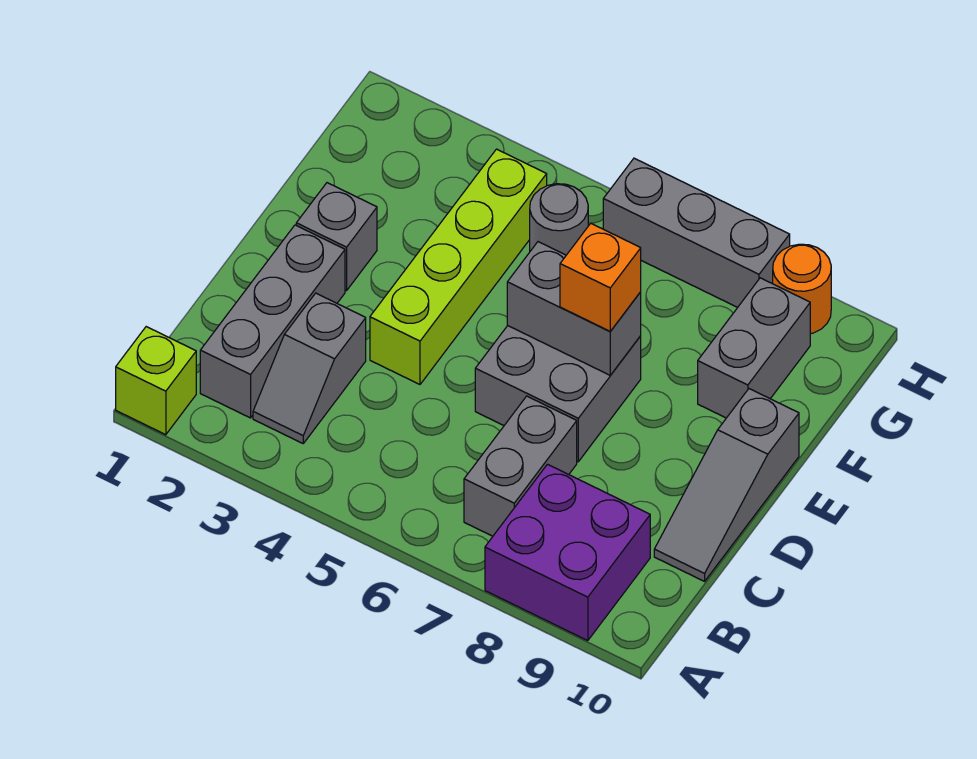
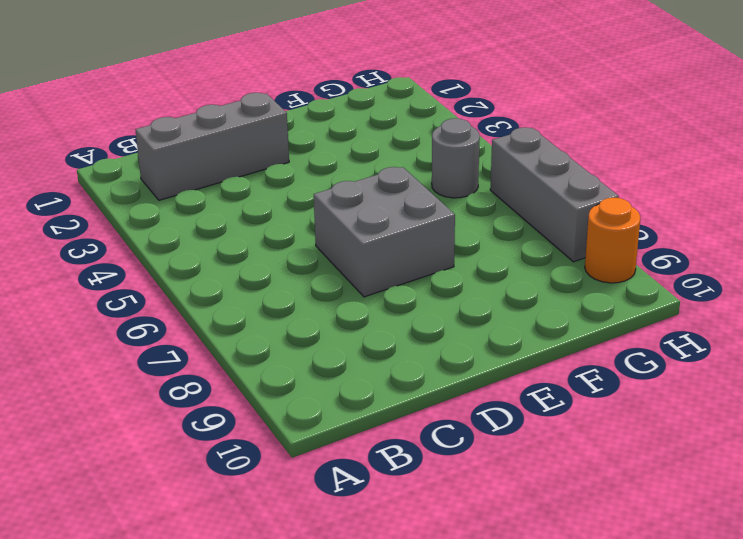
none -> lime 1x1 brick [116,327,196,435]
none -> purple 2x2 brick [485,464,650,641]
none -> grey 1x2 slope [253,293,366,443]

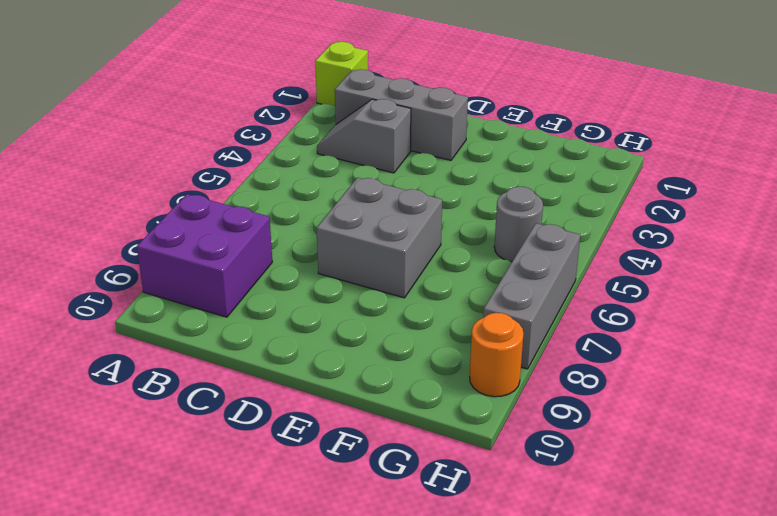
none -> grey 1x2 brick [464,396,577,536]
none -> grey 1x3 slope [654,389,799,581]
none -> lime 1x4 brick [370,149,547,384]

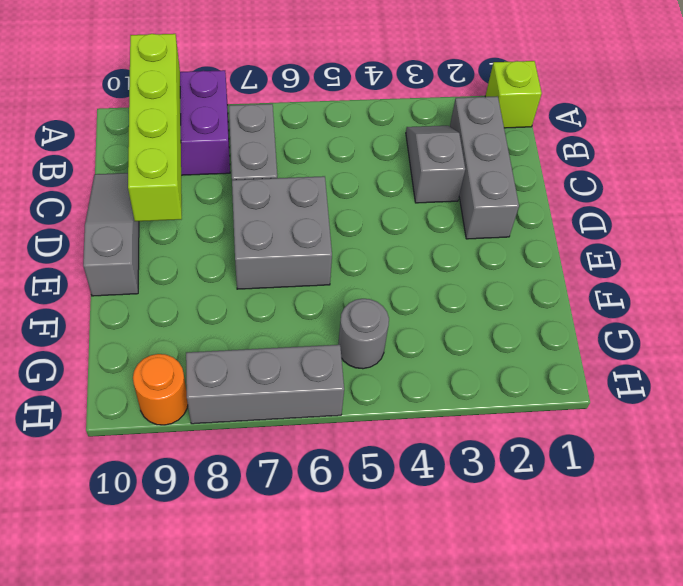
lime 1x4 brick [128,34,182,221] -> lime 1x4 brick moved to [370,149,547,384]
none -> grey 1x1 brick [296,183,377,291]
none -> grey 1x2 brick [698,278,810,418]
none -> grey 1x2 brick [507,242,641,375]

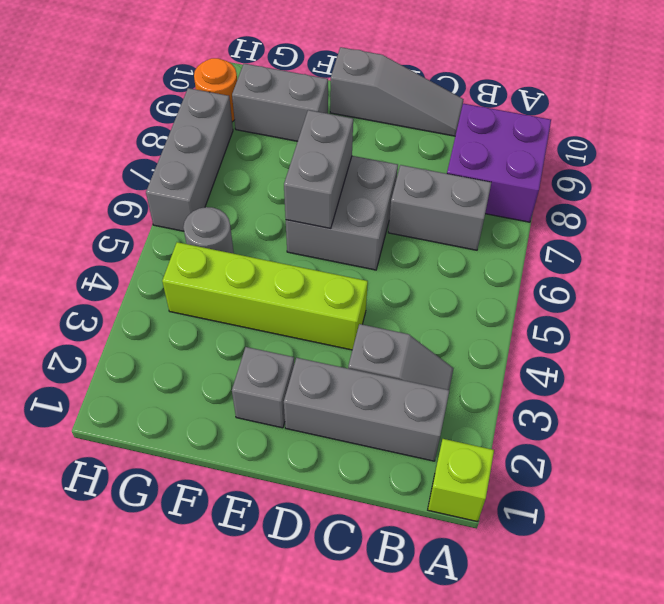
none -> orange 1x1 brick [560,223,641,331]

